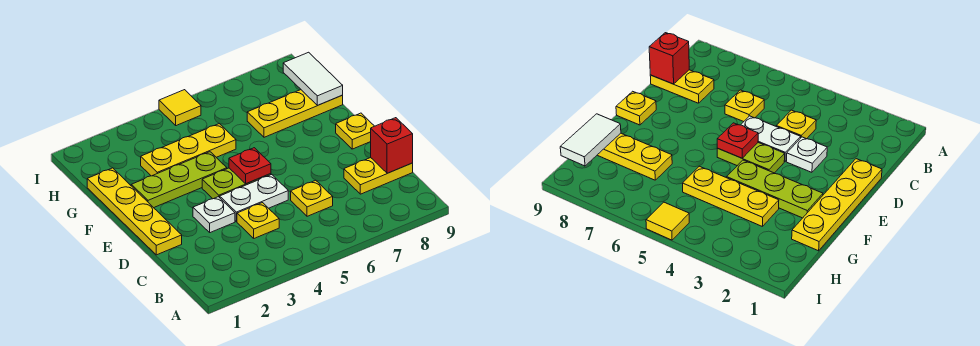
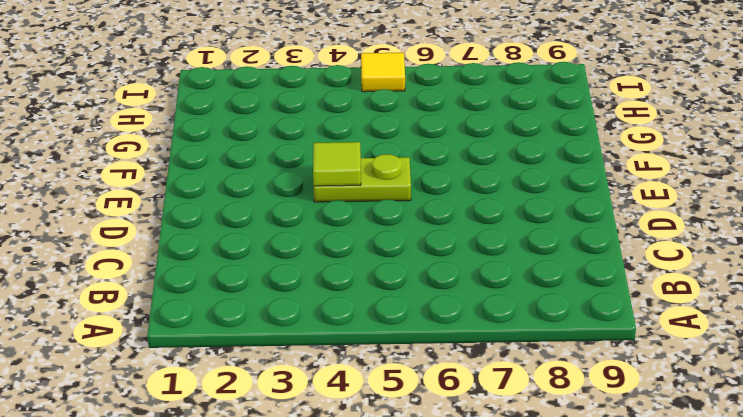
lime 1x1 tile [313,142,361,186] -> none
none -> yellow 1x1 plate [237,203,279,238]
none -> yellow 1x1 plate [291,180,333,216]
none -> yellow 1x2 plate [344,158,413,194]

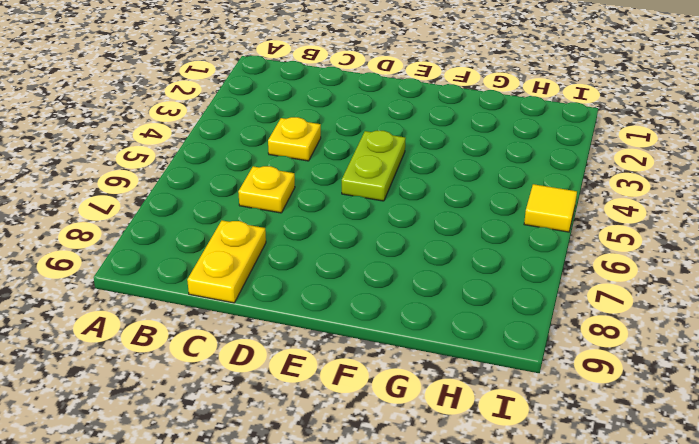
none -> yellow 1x4 plate [87,168,182,255]
none -> white 1x1 plate [193,197,235,233]
none -> white 1x2 plate [220,174,288,222]

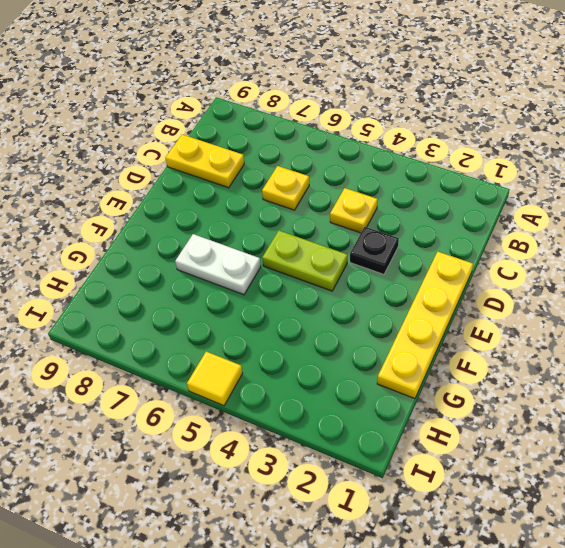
black 1x1 plate [350,227,399,274] -> white 1x1 plate [193,197,235,233]
white 1x2 plate [175,234,261,295] -> white 1x2 plate moved to [220,174,288,222]
none -> yellow 1x1 plate [336,113,374,149]
none -> lime 1x3 plate [131,152,227,208]
none -> yellow 1x3 plate [141,124,236,176]

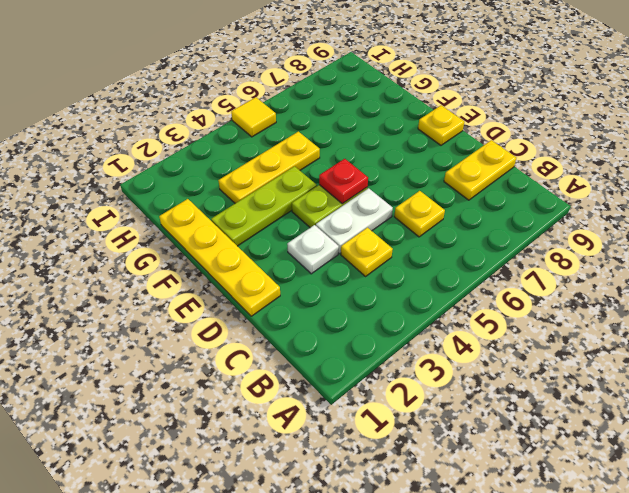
none -> yellow 1x3 plate [247,90,343,137]
none -> red 1x1 brick [371,118,413,173]
none -> white 1x2 tile [283,52,343,105]

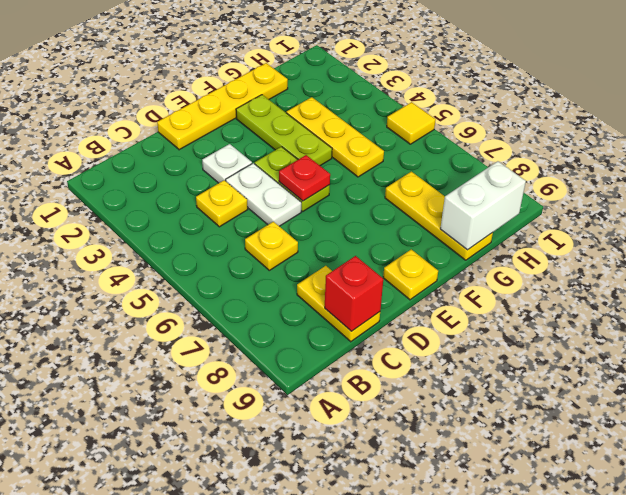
white 1x2 brick [440,161,526,250] -> white 1x2 tile [283,52,343,105]

